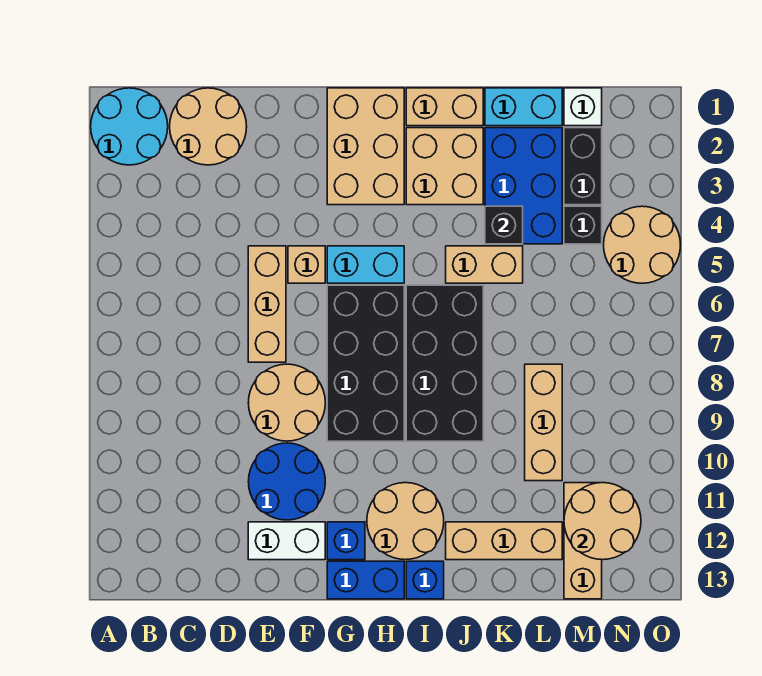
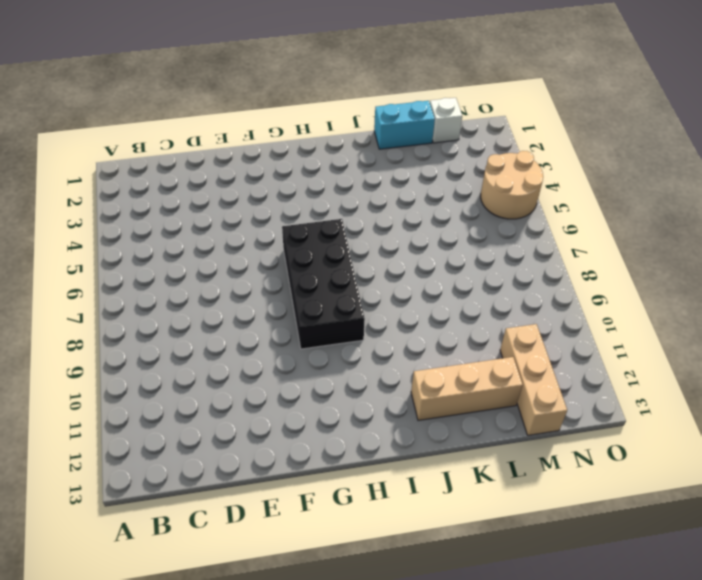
none -> cyan 2x2 round brick [91,88,168,165]
none -> tan 2x2 round brick [170,88,247,165]
none -> tan 1x3 brick [248,246,286,362]

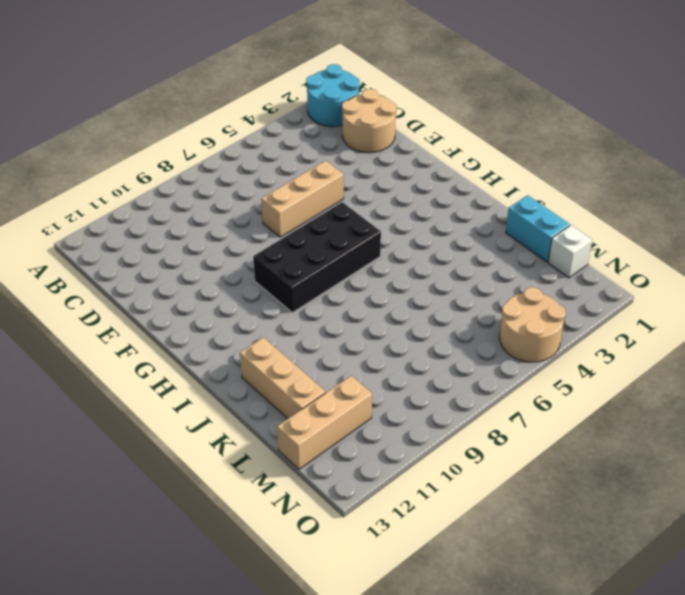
none -> tan 2x2 round brick [248,364,325,441]
none -> blue 2x2 round brick [248,443,325,520]
none -> white 1x2 brick [248,522,325,560]

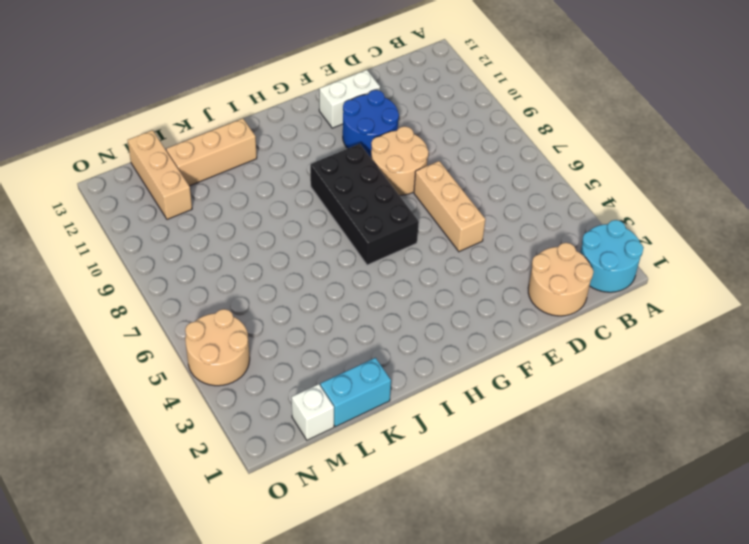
none -> tan 1x1 brick [288,246,325,283]
none -> tan 2x3 brick [327,88,404,205]
none -> cyan 1x2 brick [327,246,404,283]

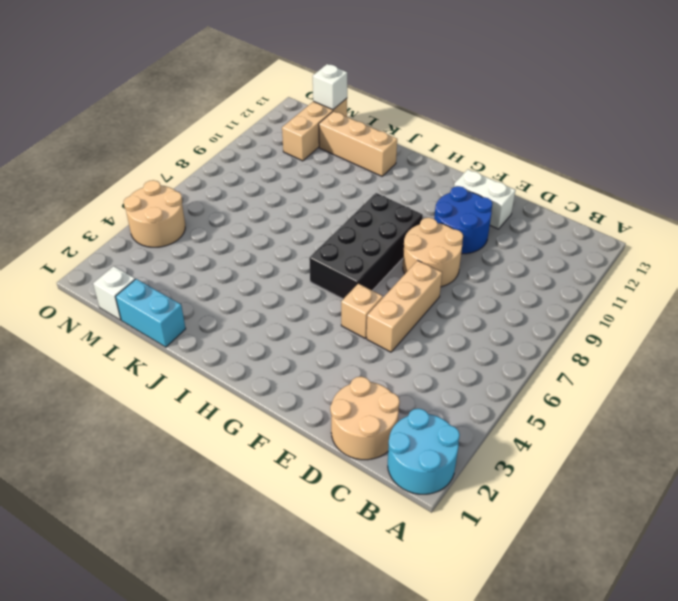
white 1x1 brick [313,64,347,110] -> none
none -> tan 2x3 brick [327,88,404,205]
none -> cyan 1x2 brick [327,246,404,283]
none -> blue 1x1 brick [327,522,365,560]

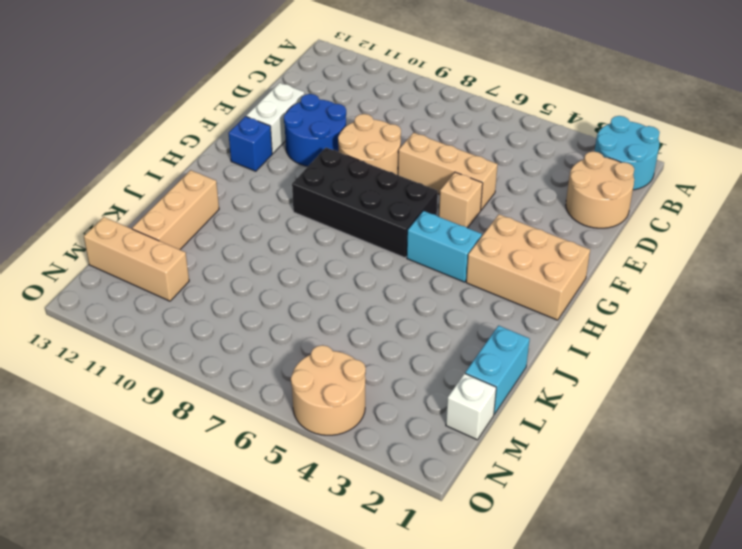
cyan 1x2 brick [407,211,482,282] -> cyan 1x2 brick turned to [327,246,404,283]
none -> blue 1x2 brick [327,561,404,599]
none -> tan 2x2 round brick [367,483,444,560]
none -> tan 1x2 brick [406,88,483,126]

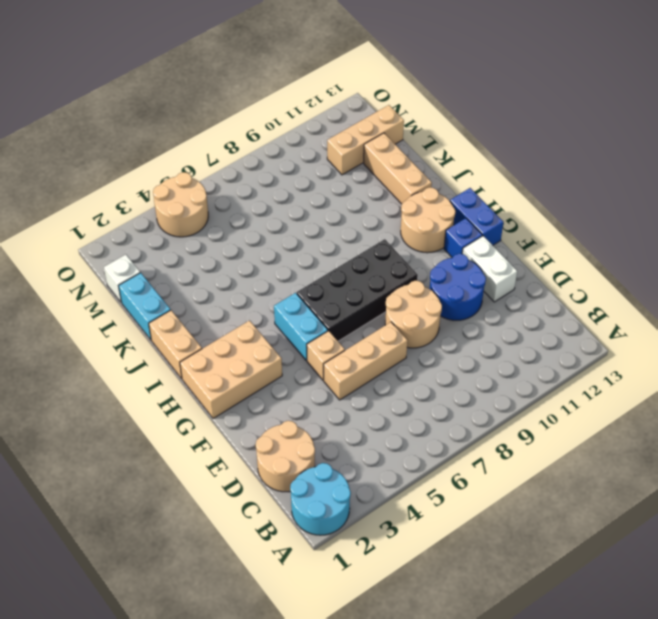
none -> tan 2x2 brick [406,128,483,205]
none -> black 2x4 brick [406,285,483,441]
none -> blue 1x1 brick [406,561,444,599]

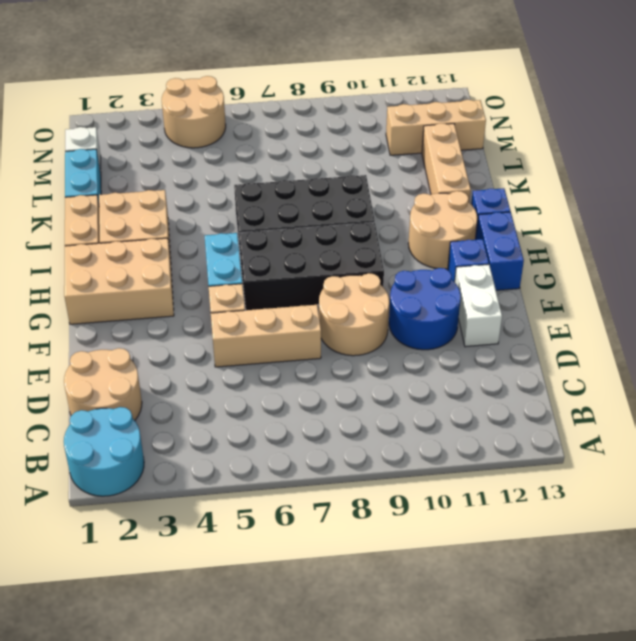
none -> tan 1x2 brick [446,246,523,283]
none -> blue 2x3 brick [485,128,562,244]
none -> tan 1x3 brick [525,364,562,481]

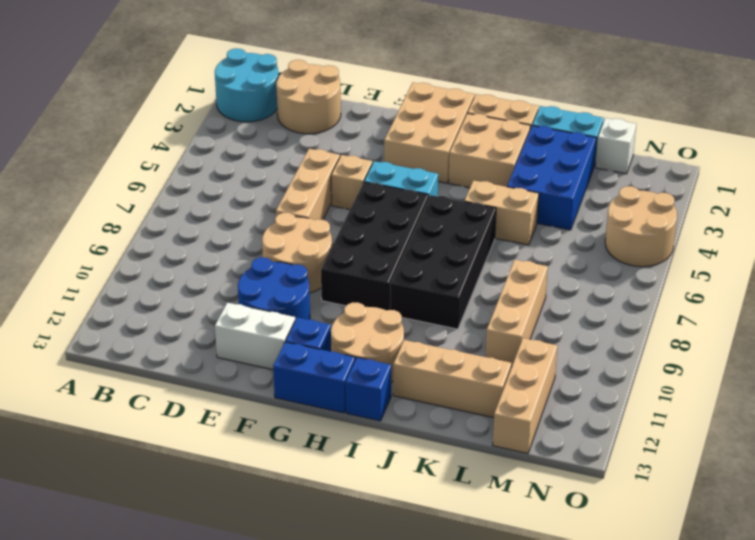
none -> black 1x2 brick [564,128,602,205]
none -> black 1x1 brick [564,206,602,244]
none -> black 1x1 brick [485,206,523,244]

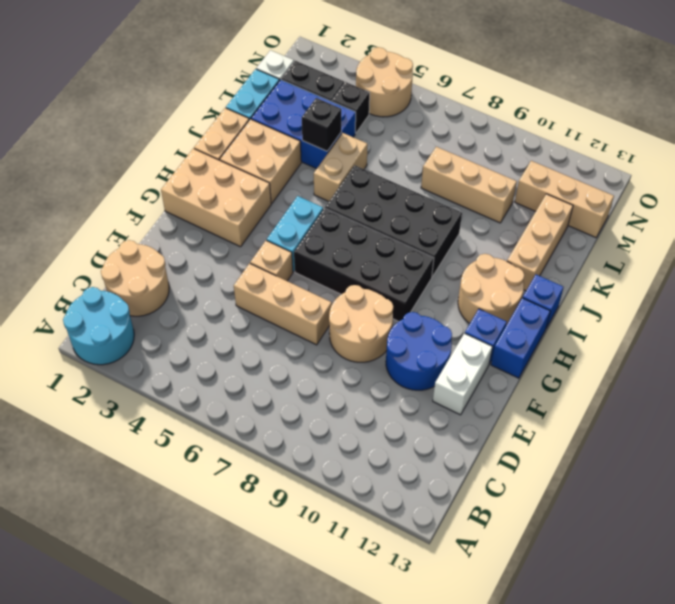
none -> tan 2x2 round brick [564,483,641,560]

